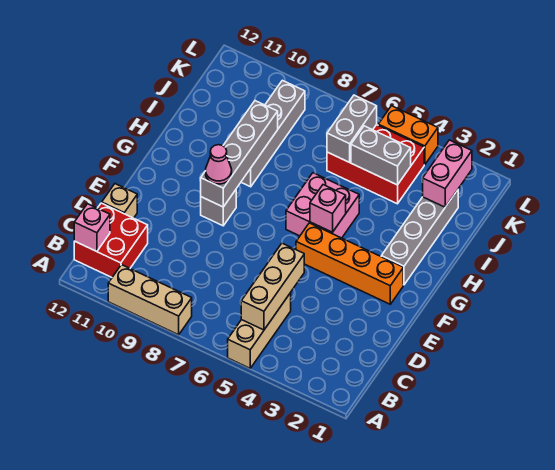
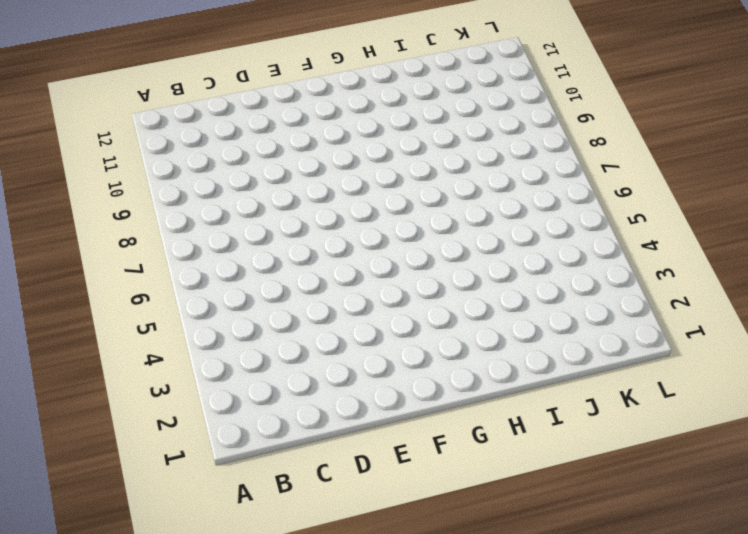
none -> tan 1x3 brick [228,293,291,368]
none -> tan 1x3 brick [108,265,192,335]
none -> red 2x2 brick [74,203,148,277]

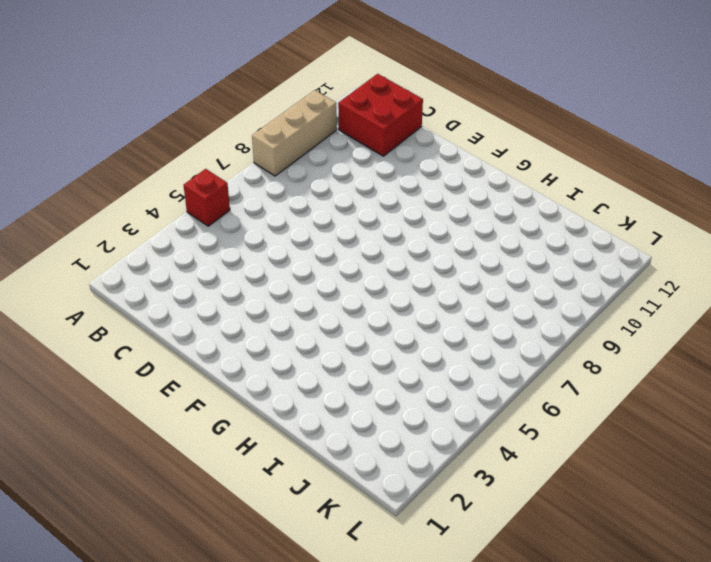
red 1x1 brick [184,169,230,226] -> tan 1x3 brick [228,293,291,368]
none -> tan 1x1 brick [102,184,137,218]
none -> orange 1x4 brick [296,223,403,304]
none -> grey 1x1 brick [201,190,236,226]

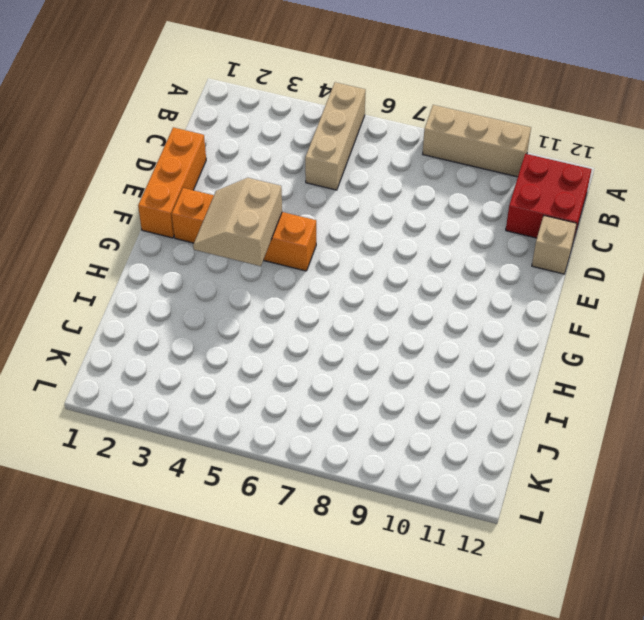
orange 1x3 brick [138,127,206,238] -> none
tan 2x2 slope [193,178,282,266] -> none
none -> grey 1x1 brick [201,190,236,226]
none -> grey 1x4 brick [381,190,458,285]
none -> pink 2x2 brick [286,173,359,238]

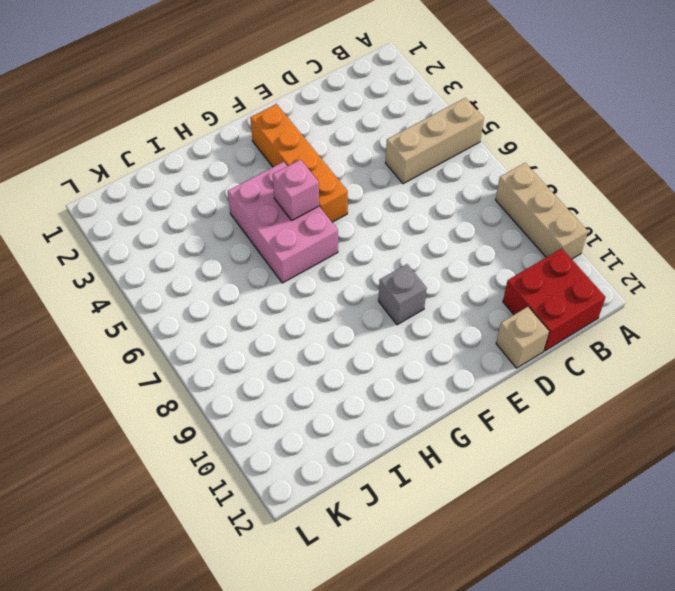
pink 2x3 brick [228,162,338,283] -> pink 2x2 brick [286,173,359,238]
none -> grey 1x4 brick [381,190,458,285]
none -> grey 1x4 brick [241,80,305,187]
none -> red 2x3 brick [327,125,424,204]

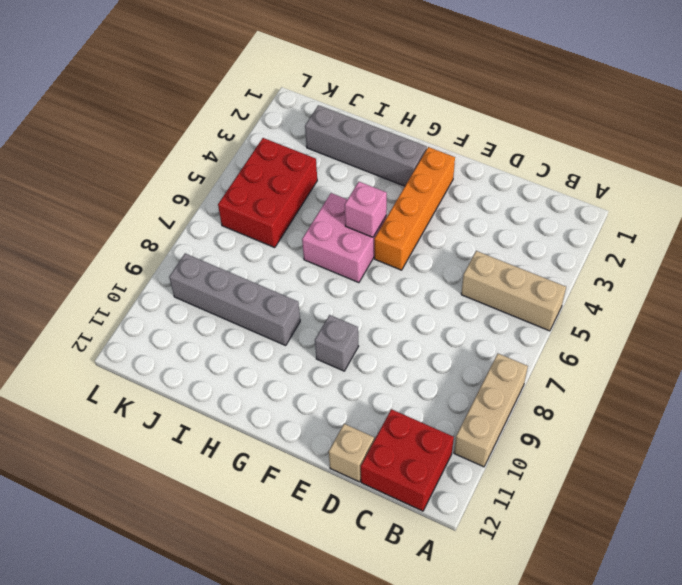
none -> orange 1x2 brick [378,106,438,165]
none -> tan 1x3 brick [241,243,304,330]
none -> pink 1x1 brick [74,204,110,252]

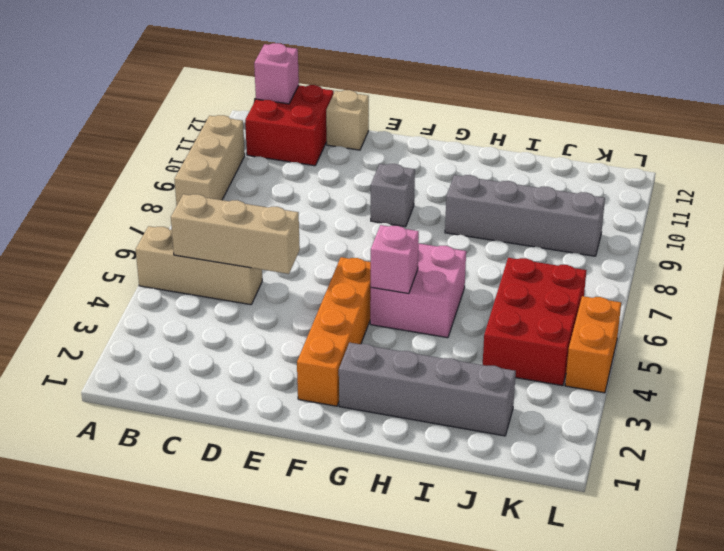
none -> grey 1x4 brick [201,101,278,207]
none -> pink 1x2 brick [423,140,472,207]
none -> grey 1x2 brick [351,126,411,185]

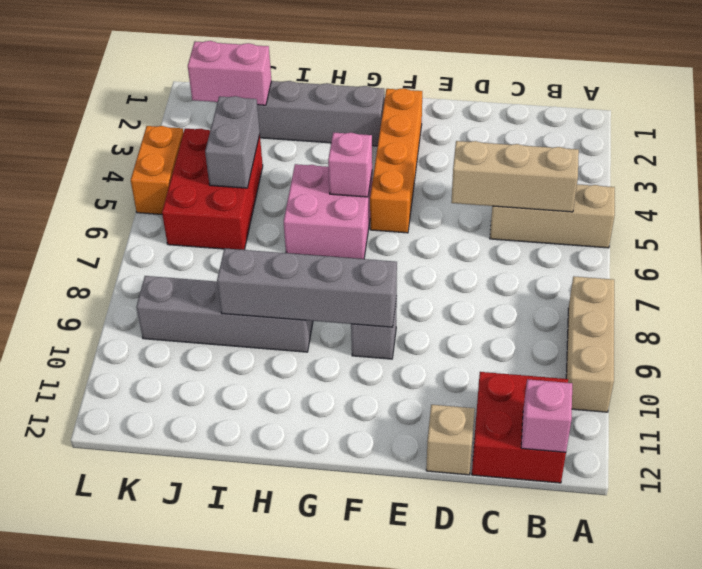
none -> grey 1x2 brick [327,95,377,162]
none -> pink 1x1 cone [206,145,232,184]

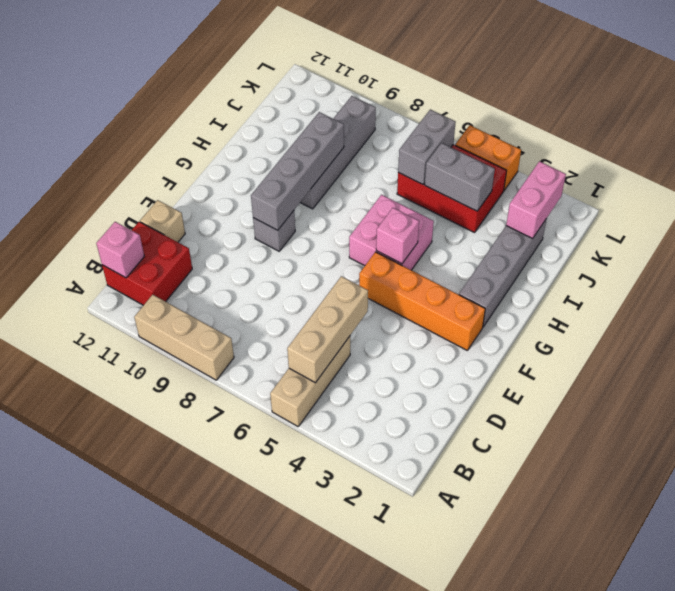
none -> pink 1x1 cone [206,145,232,184]

